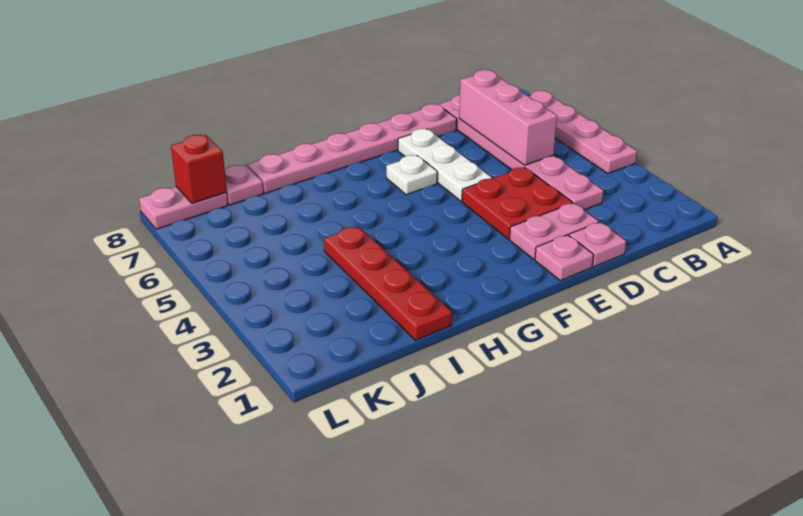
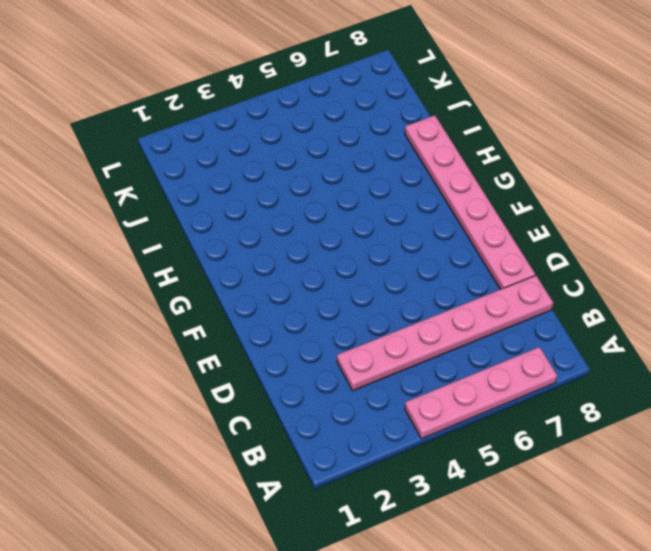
none -> pink 1x1 plate [569,222,626,267]
none -> pink 1x2 plate [509,203,599,259]
none -> red 2x2 plate [462,167,572,239]

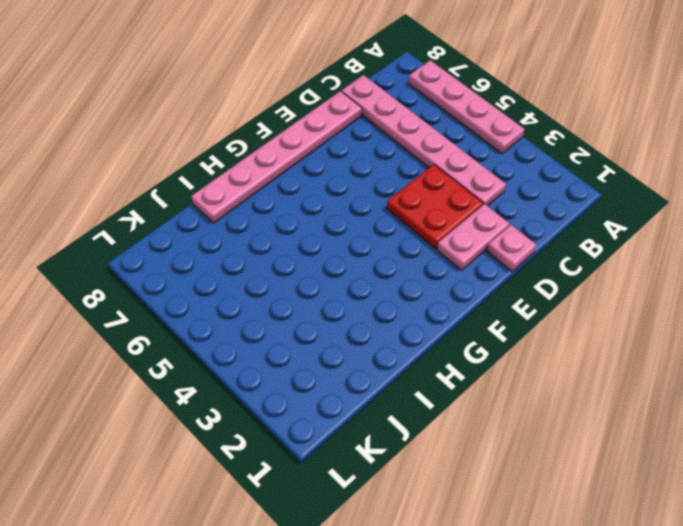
none -> pink 1x1 plate [535,235,594,281]
none -> white 1x3 plate [398,129,492,201]
none -> white 1x1 plate [386,155,437,195]

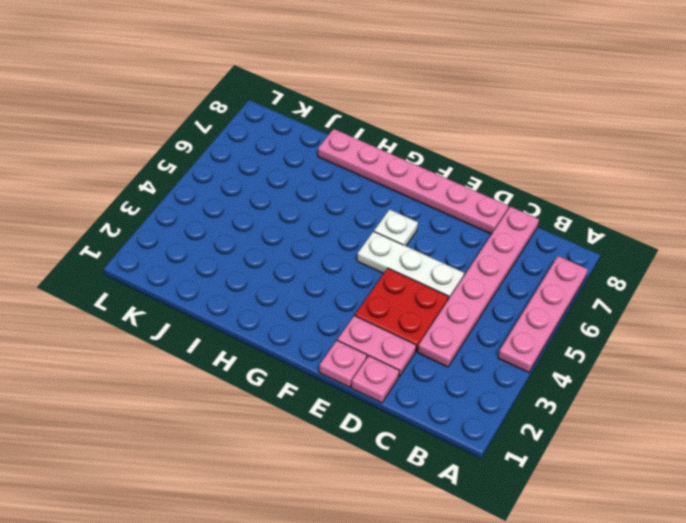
white 1x3 plate [357,231,464,300] -> white 1x3 plate turned to [398,129,492,201]
none -> red 1x4 plate [324,226,452,340]
none -> pink 1x1 plate [225,165,263,205]
none -> pink 1x2 plate [139,187,228,229]

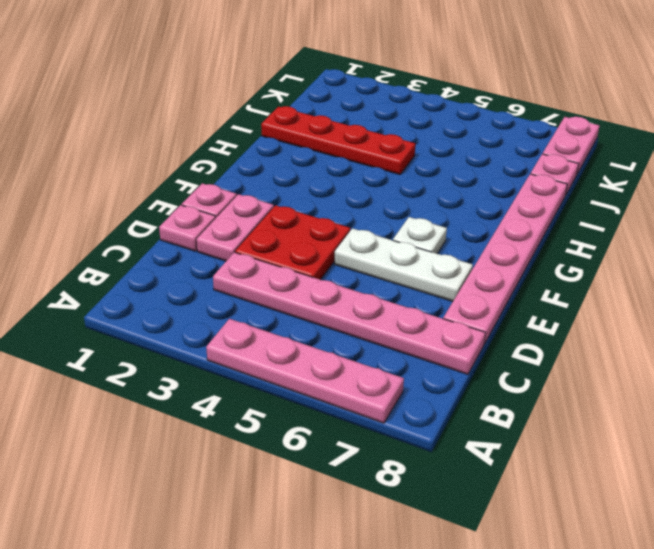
none -> pink 1x3 brick [459,70,557,165]
none -> red 1x1 brick [171,135,227,203]

